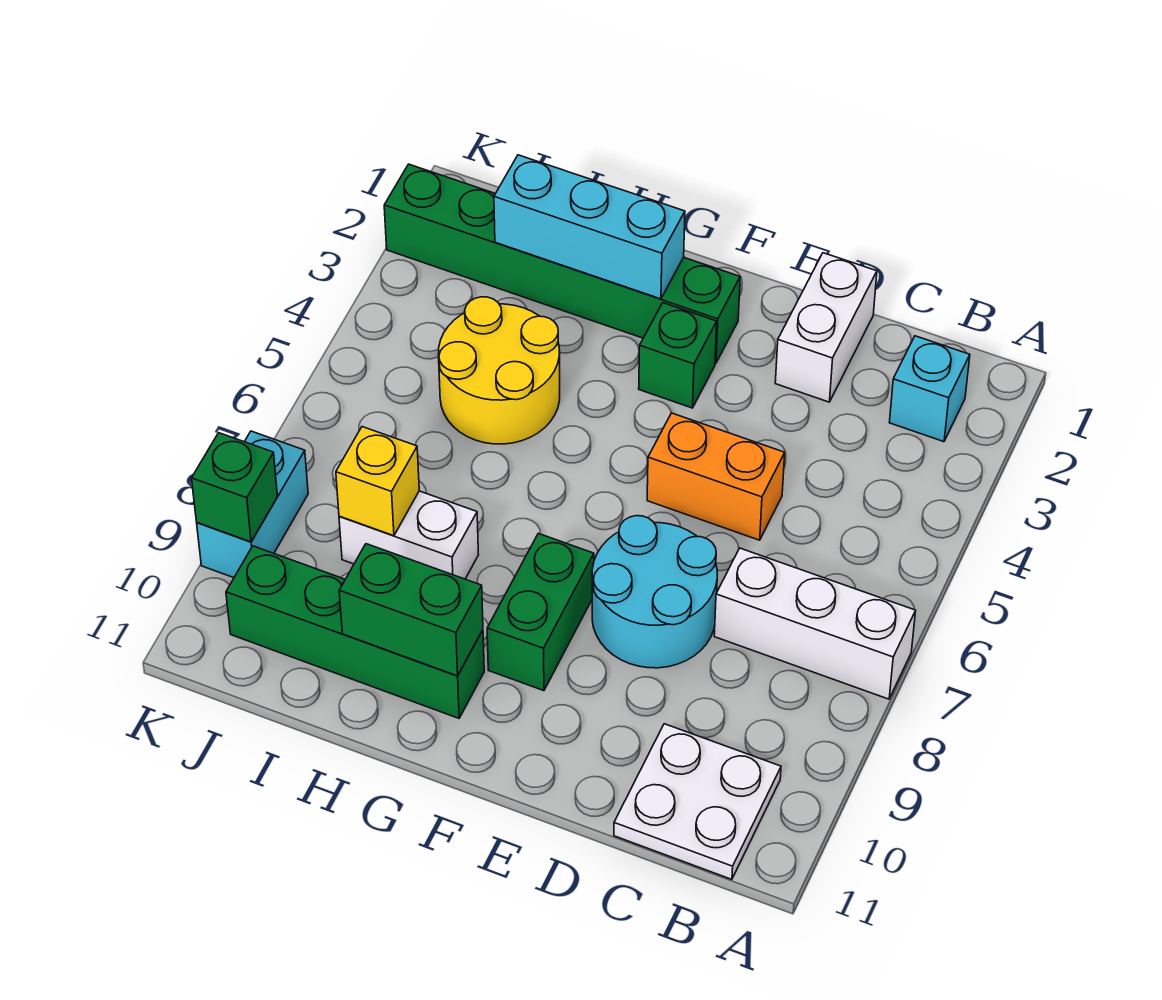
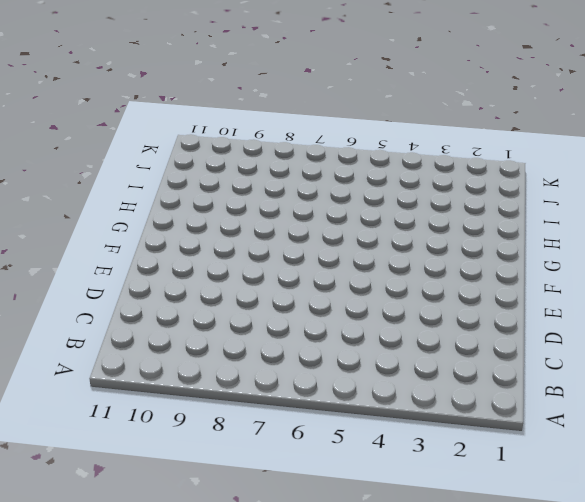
none -> white 1x3 brick [714,548,916,699]
none -> cyan 1x1 brick [889,336,970,442]
none -> white 2x2 plate [614,724,781,879]

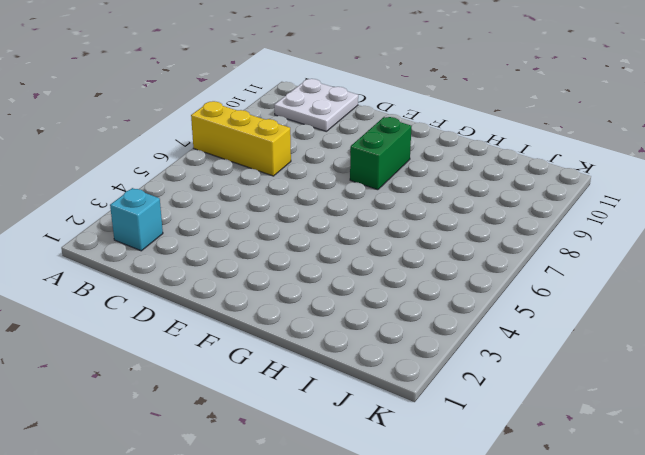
yellow 1x3 brick [191,101,291,176] -> white 1x3 brick [714,548,916,699]
none -> white 1x2 brick [775,253,877,402]
none -> orange 1x2 brick [647,413,785,540]
none -> cyan 2x2 round brick [592,516,717,668]

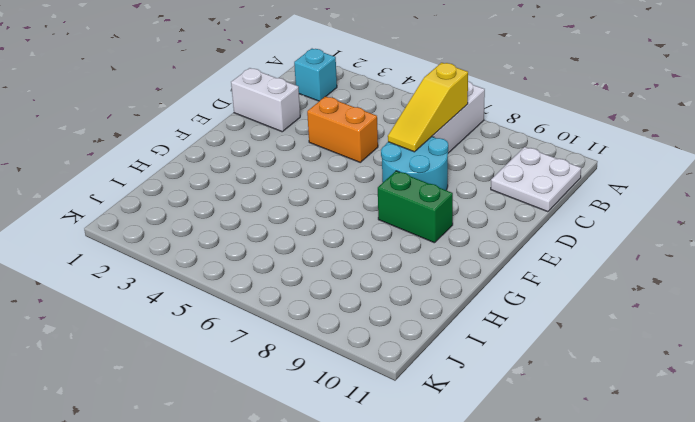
yellow 1x3 slope [388,63,468,152] -> none
orange 1x2 brick [307,97,378,162] -> orange 1x2 brick turned to [647,413,785,540]
none -> green 1x6 brick [384,164,740,363]
none -> green 1x1 brick [639,303,717,408]
none -> green 1x4 brick [226,546,484,718]

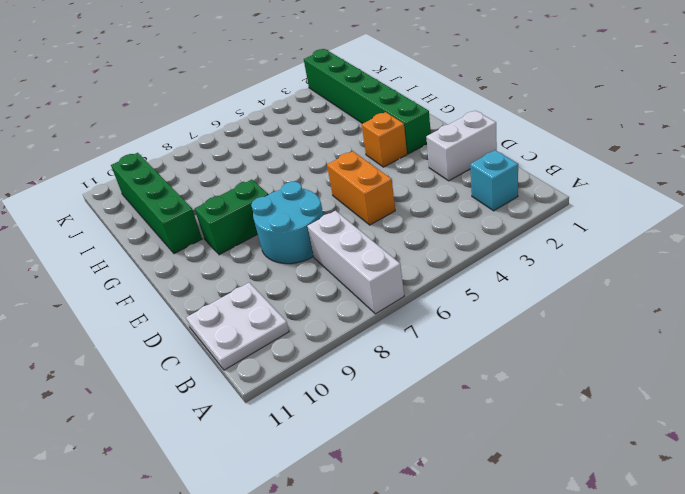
orange 1x1 brick [362,112,407,167] -> green 1x1 brick [639,303,717,408]
none -> yellow 2x2 round brick [438,297,560,444]
none -> white 1x2 brick [339,491,479,579]
none -> cyan 1x2 brick [197,431,308,578]

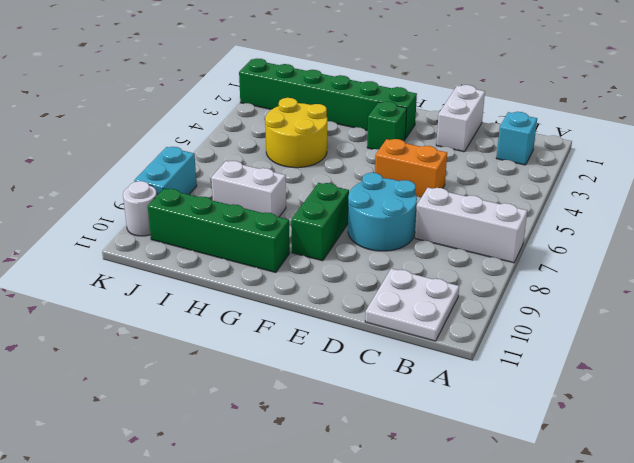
white 1x1 round brick [123,181,157,236] -> none
none -> cyan 1x3 brick [494,155,685,299]
none -> green 1x2 brick [339,544,483,676]
none -> yellow 1x1 brick [336,427,419,536]

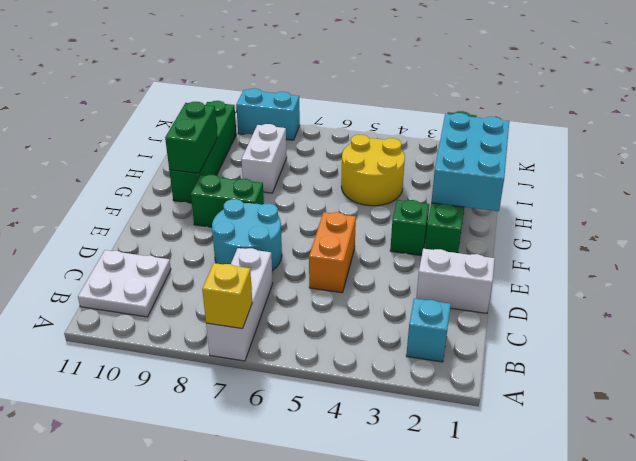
yellow 1x1 brick [202,263,252,329] -> yellow 1x1 brick moved to [336,427,419,536]
cyan 2x3 brick [431,113,509,211] -> cyan 1x3 brick [494,155,685,299]
none -> green 1x1 brick [192,433,277,542]

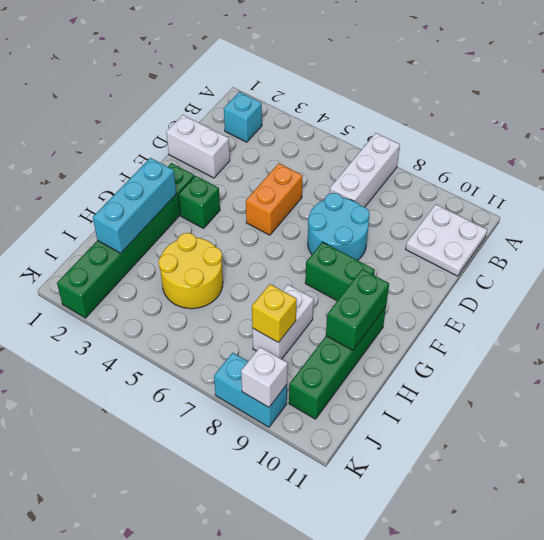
white 1x1 brick [241,347,288,407] -> green 1x1 brick [192,433,277,542]

